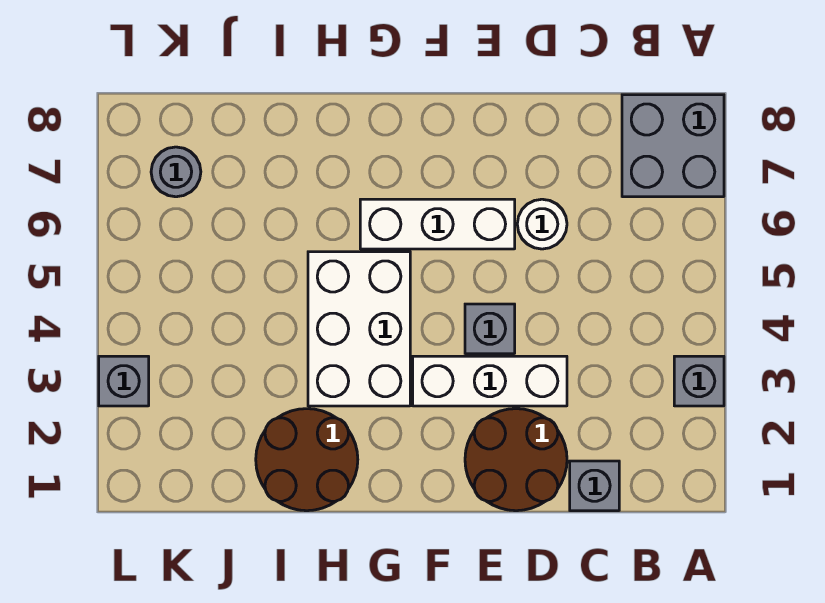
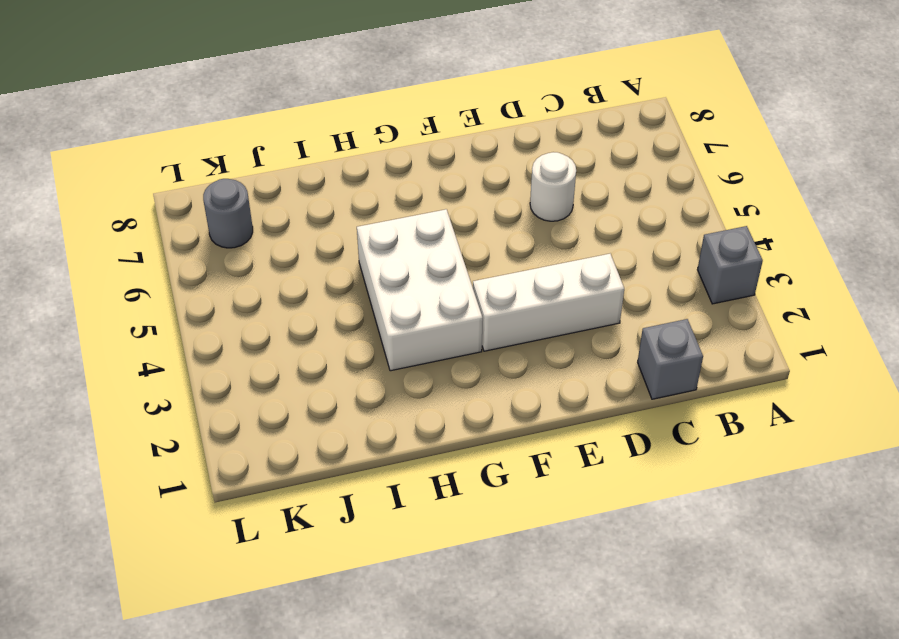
none -> grey 2x2 brick [622,95,724,197]
none -> brown 2x2 round brick [465,409,567,511]
none -> grey 1x1 brick [465,304,515,354]

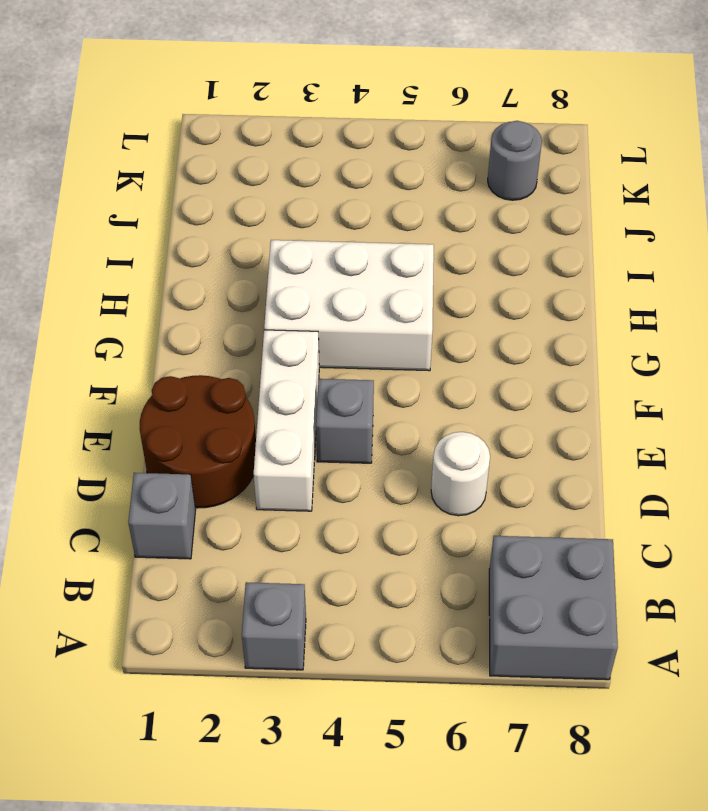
none -> white 1x3 brick [360,199,515,249]
none -> brown 2x2 round brick [256,409,358,511]
none -> grey 1x1 brick [99,356,149,406]

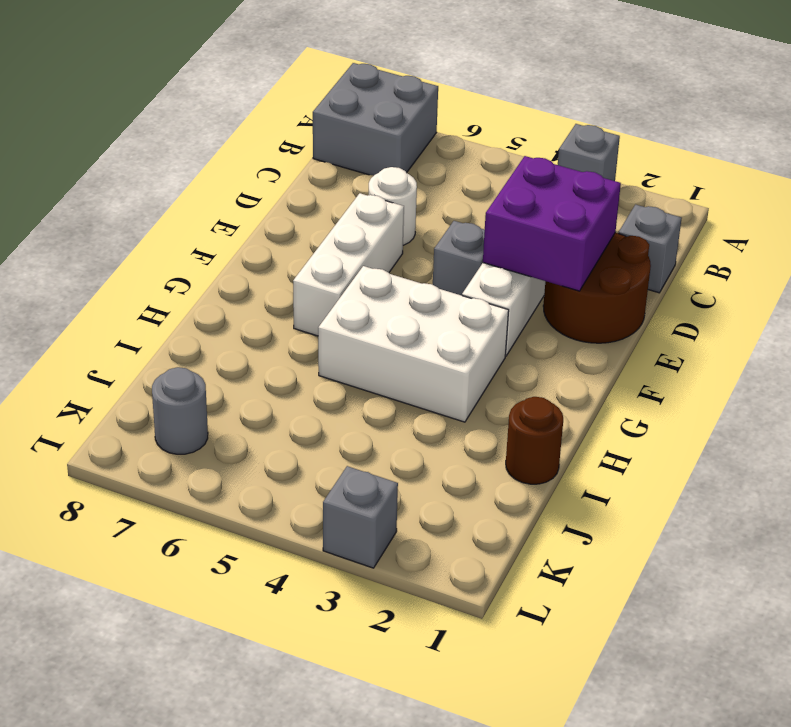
purple 2x2 brick [483,156,621,291] -> none
brown 1x1 round brick [506,397,563,484] -> brown 2x2 round brick [256,409,358,511]

